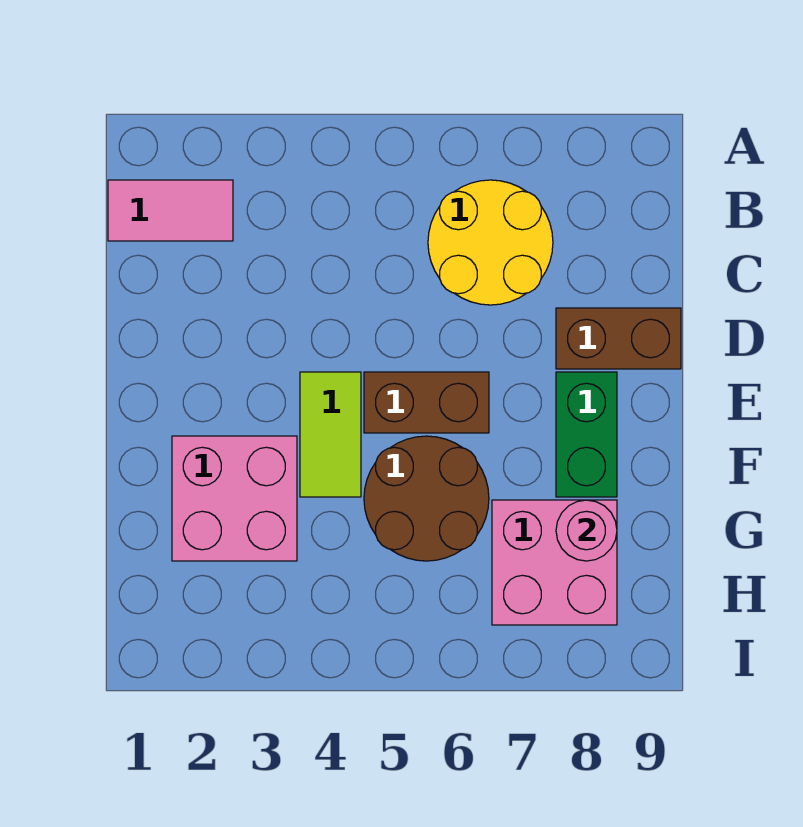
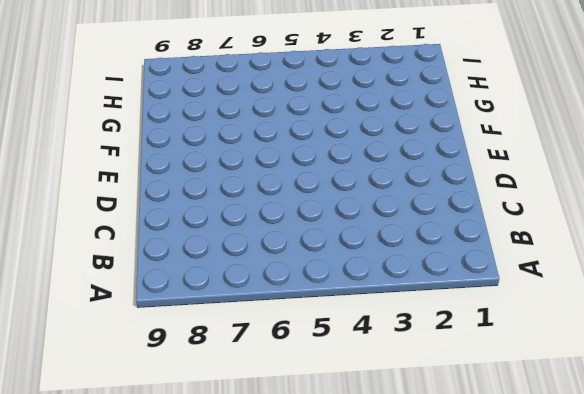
none -> pink 1x2 tile [108,180,233,241]
none -> yellow 2x2 round brick [428,180,553,305]

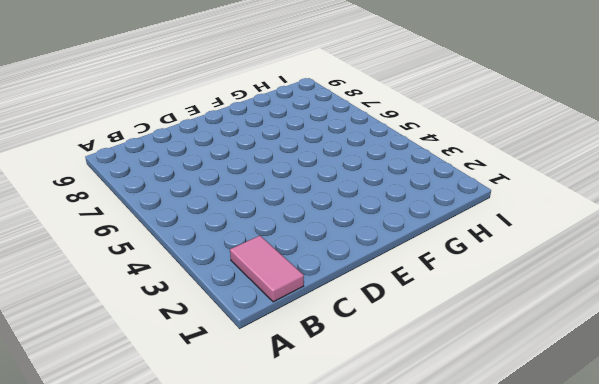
none -> yellow 2x2 round brick [428,180,553,305]
none -> brown 1x2 brick [556,308,681,369]

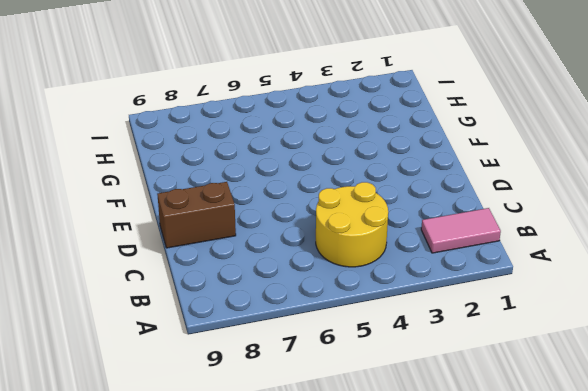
yellow 2x2 round brick [316,182,388,267] -> yellow 2x2 round brick moved to [428,180,553,305]
none -> lime 1x2 tile [300,372,361,497]
none -> brown 1x2 brick [364,372,489,433]

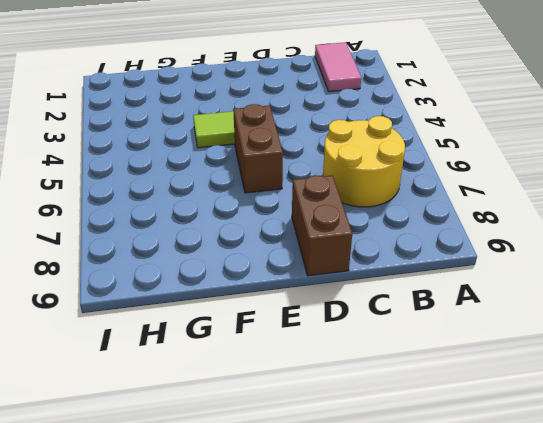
none -> green 1x2 brick [556,372,617,497]
none -> pink 2x2 brick [172,436,297,561]

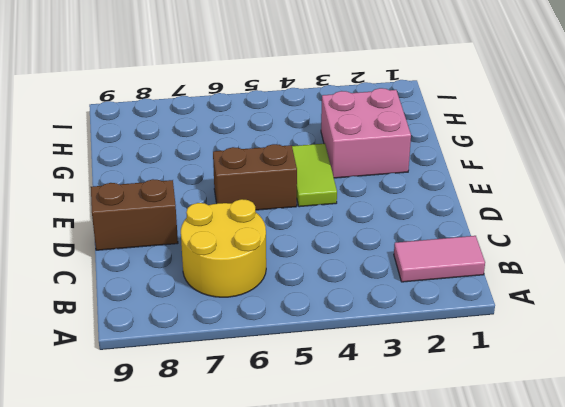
none -> green 1x2 brick [556,372,617,497]
none -> brown 2x2 round brick [364,436,489,561]

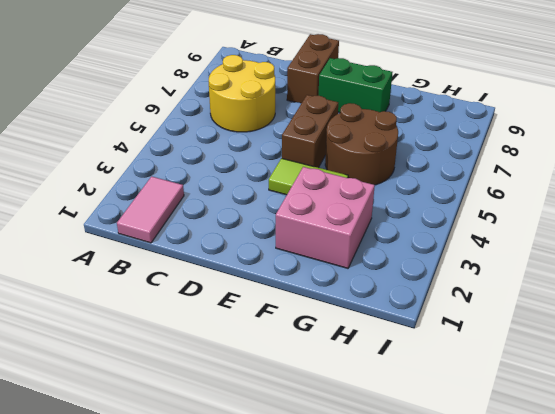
none -> pink 2x2 brick [492,500,617,625]
none -> pink 1x1 round brick [556,500,617,561]

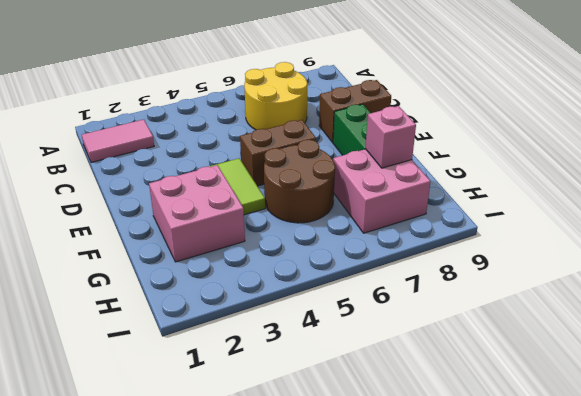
pink 1x1 brick [366,106,416,168] -> pink 1x1 round brick [556,500,617,561]

